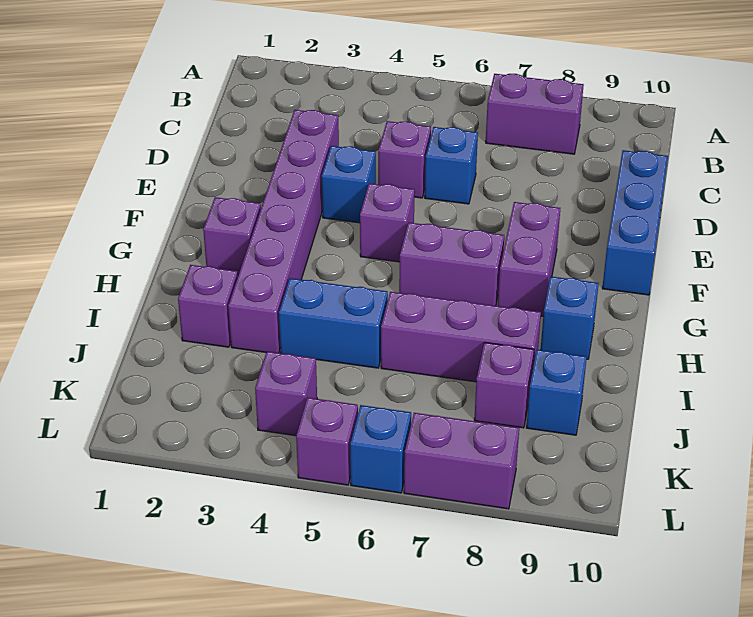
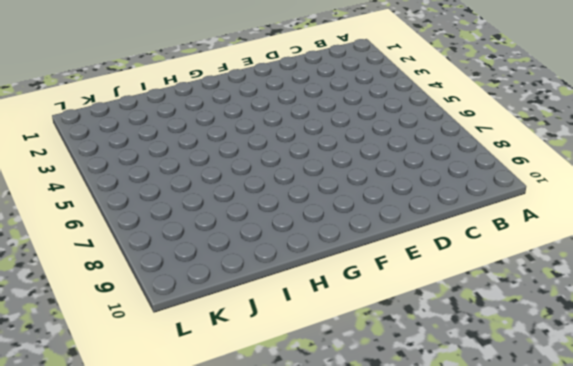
none -> purple 1x2 brick [486,74,584,154]
none -> purple 1x6 brick [228,110,339,353]
none -> purple 1x1 brick [378,121,431,198]

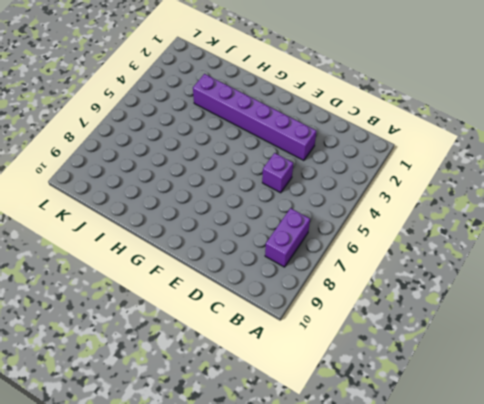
none -> blue 1x1 brick [425,127,478,204]
none -> blue 1x3 brick [602,150,668,295]
none -> blue 1x1 brick [322,146,376,223]

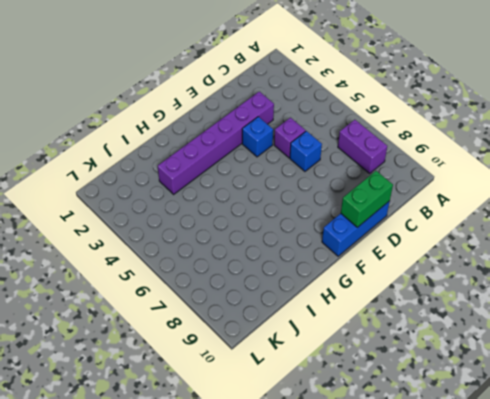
green 1x2 brick [341,171,393,227] -> none
none -> purple 1x1 brick [360,183,415,262]
none -> purple 1x2 brick [498,202,560,316]
none -> purple 1x1 brick [203,197,261,275]

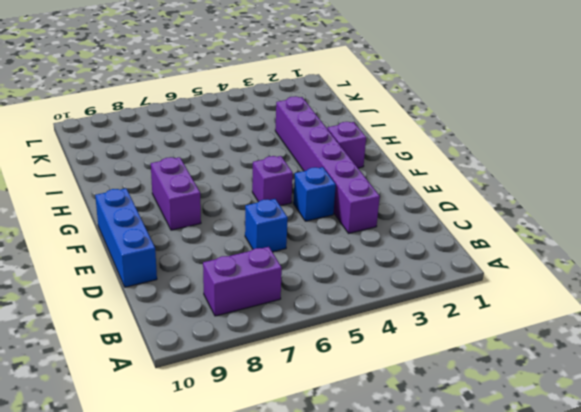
none -> purple 1x1 brick [378,121,431,198]
none -> purple 1x2 brick [399,222,504,306]
none -> blue 1x1 brick [541,276,599,359]

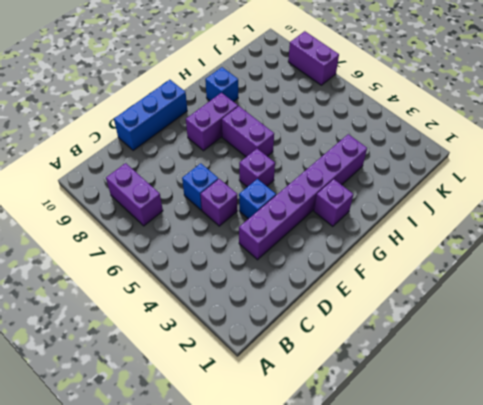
none -> purple 1x1 brick [178,265,238,347]
none -> blue 1x2 brick [279,278,388,368]
none -> purple 1x3 brick [381,292,541,382]

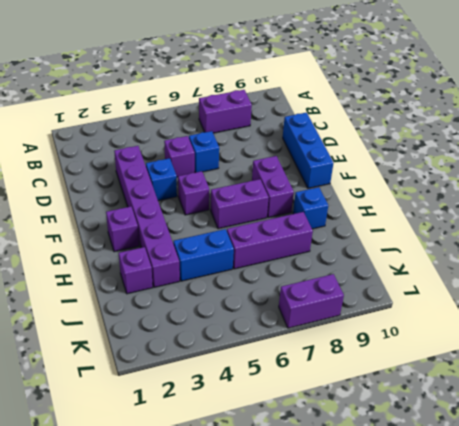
none -> purple 1x1 brick [474,342,534,428]
none -> blue 1x1 brick [526,350,587,435]
none -> purple 1x1 brick [255,351,317,436]

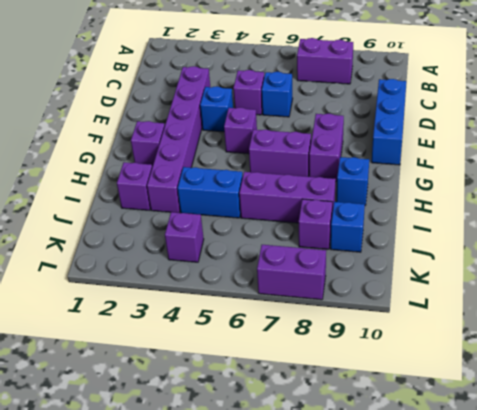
none -> purple 1x1 brick [296,398,358,485]
none -> blue 1x1 brick [350,405,411,493]

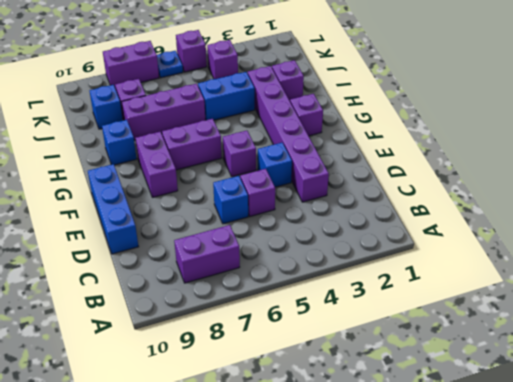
blue 1x1 plate [157,51,183,78] -> blue 1x1 brick [350,405,411,493]

